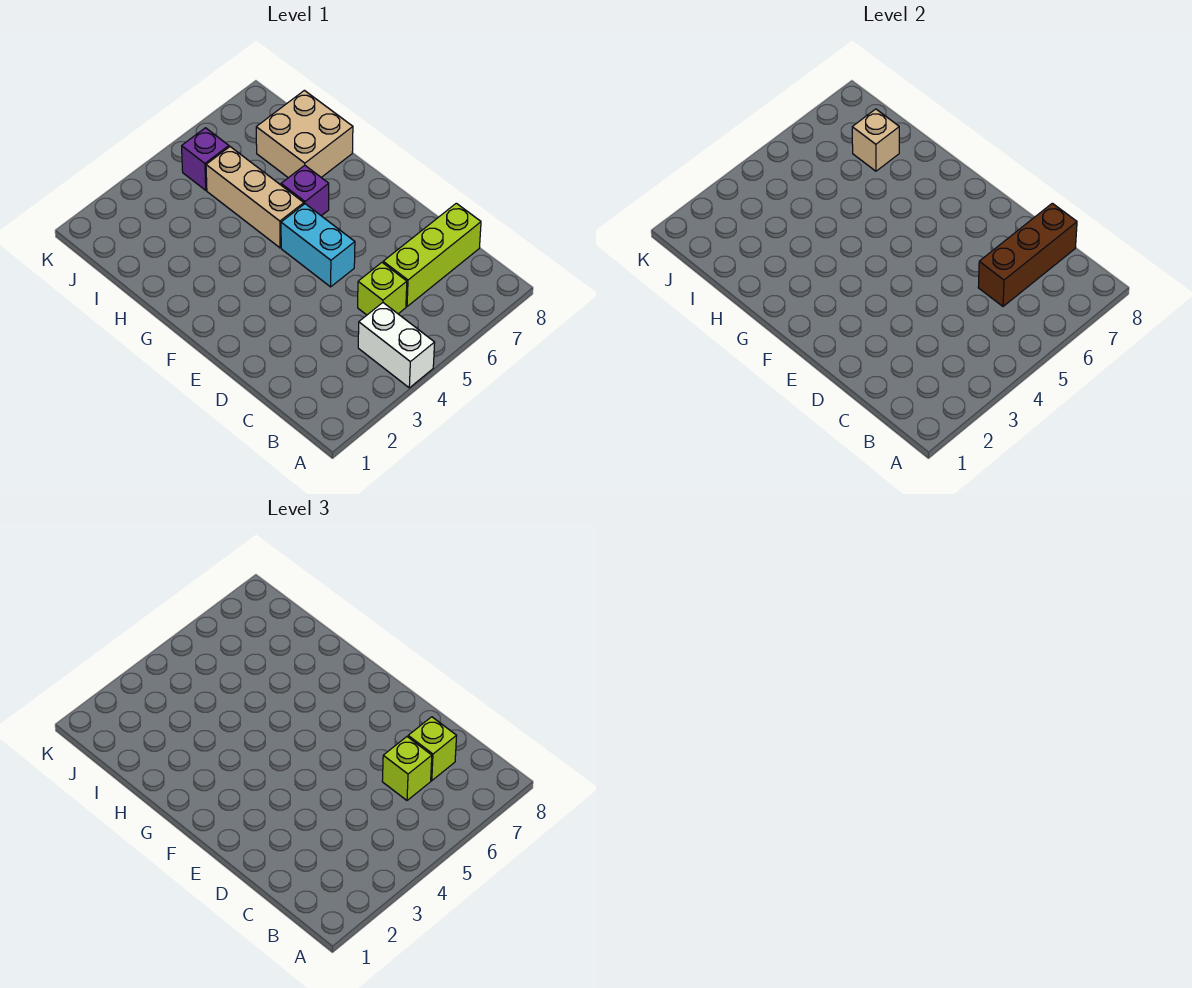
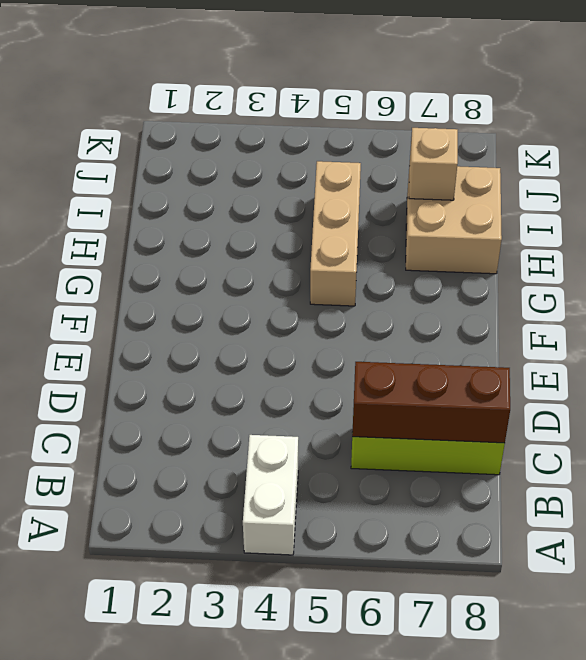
none -> lime 1x1 brick [358,263,407,315]
none -> cyan 1x2 brick [281,204,355,287]
none -> purple 1x1 brick [281,165,329,216]

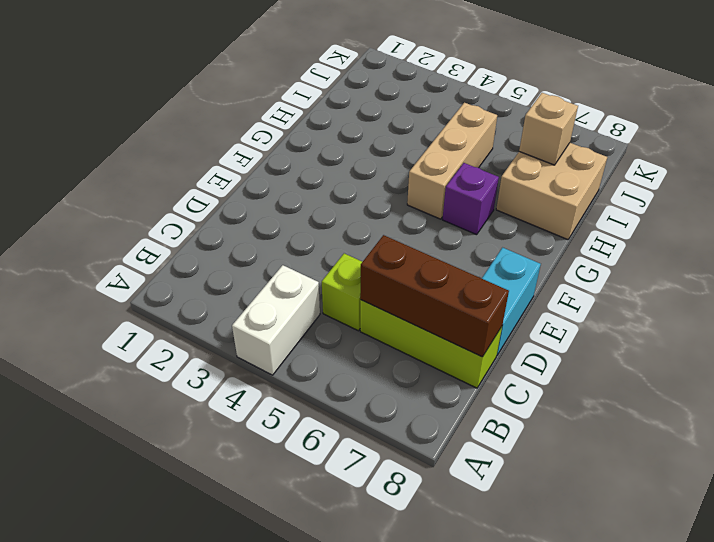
cyan 1x2 brick [482,248,541,355] -> cyan 1x2 brick moved to [281,204,355,287]
none -> purple 1x1 brick [182,128,229,190]
none -> lime 1x1 brick [382,737,432,800]
none -> lime 1x1 brick [408,717,457,781]

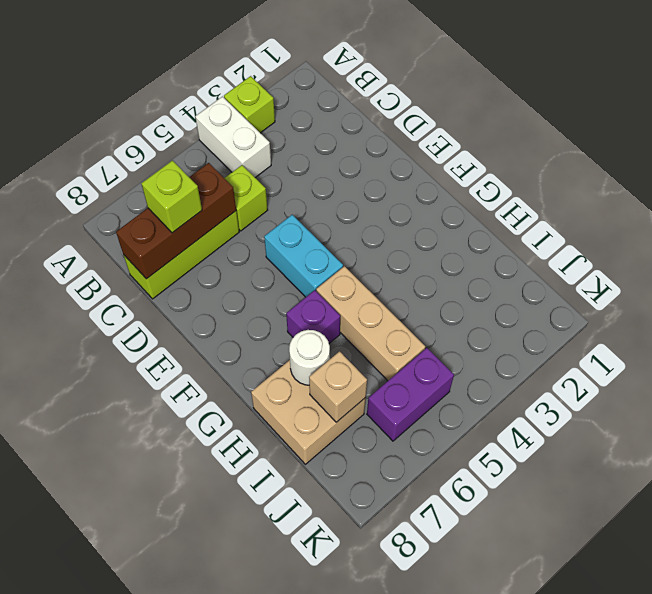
lime 1x1 brick [224,76,275,133] -> lime 1x1 brick moved to [382,737,432,800]
white 1x1 round brick [289,330,330,385] -> none
purple 1x2 brick [367,348,454,441] -> purple 1x1 brick [182,128,229,190]

